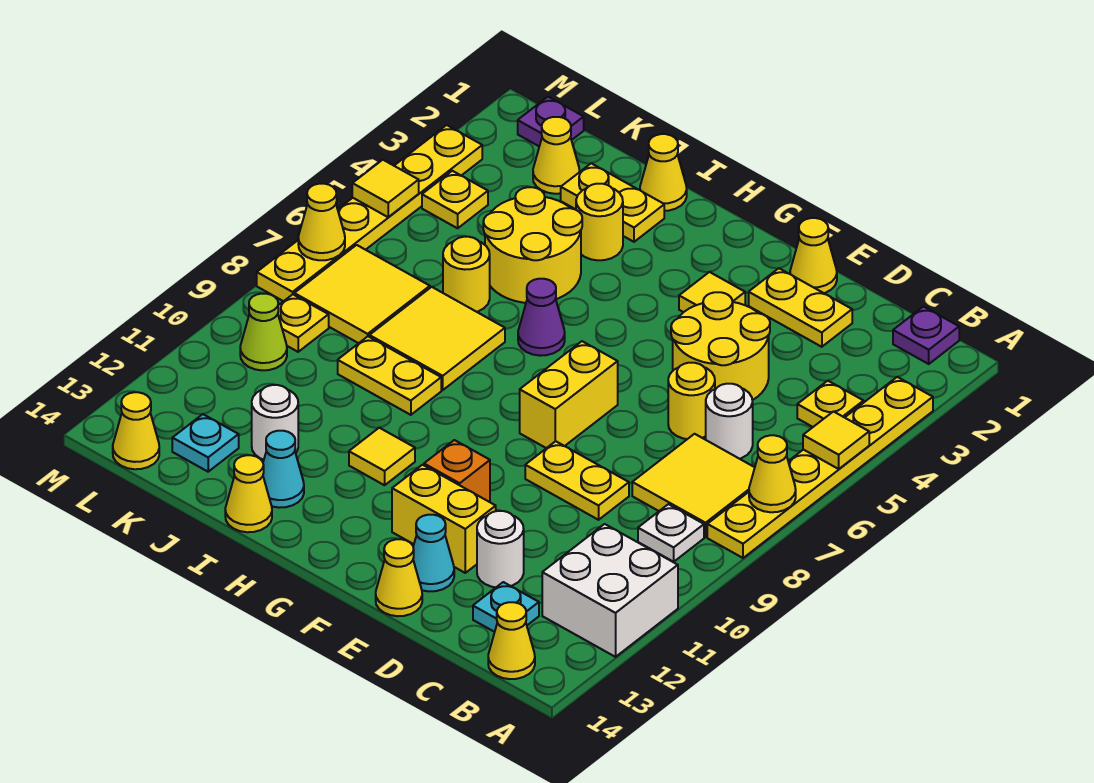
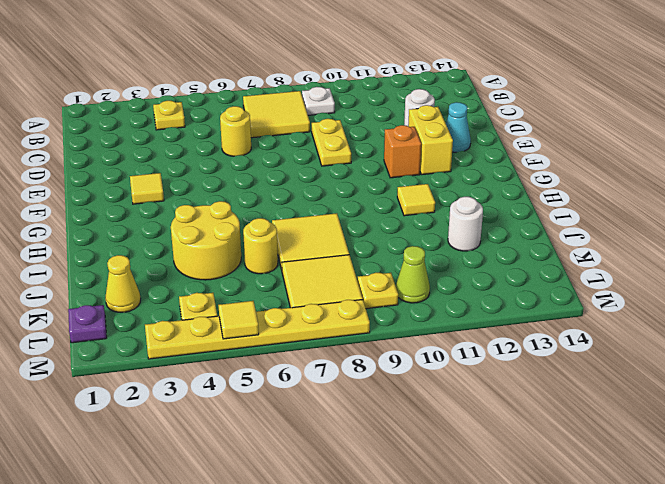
none -> yellow 1x6 plate [707,377,933,558]
none -> white 2x2 brick [542,524,678,657]
none -> purple 1x1 plate [893,307,959,364]
none -> yellow 1x1 cone [488,602,535,679]

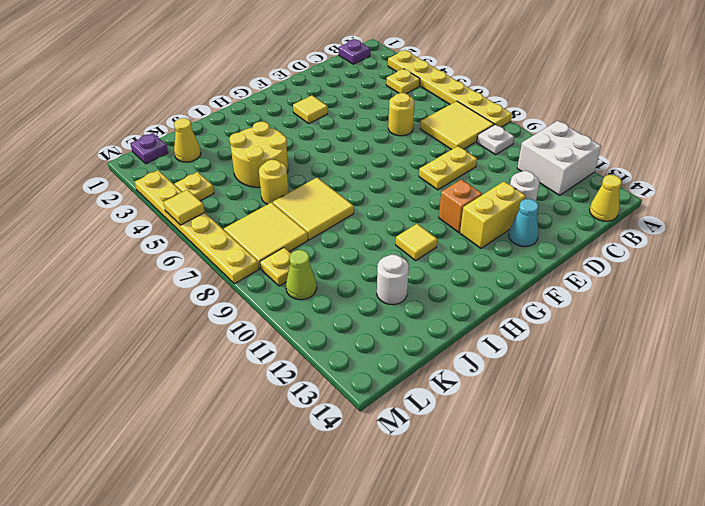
none -> white 1x1 round brick [706,384,753,459]
none -> cyan 1x1 plate [473,582,539,632]
none -> yellow 1x2 plate [749,268,852,347]
none -> yellow 2x2 round brick [671,292,770,400]

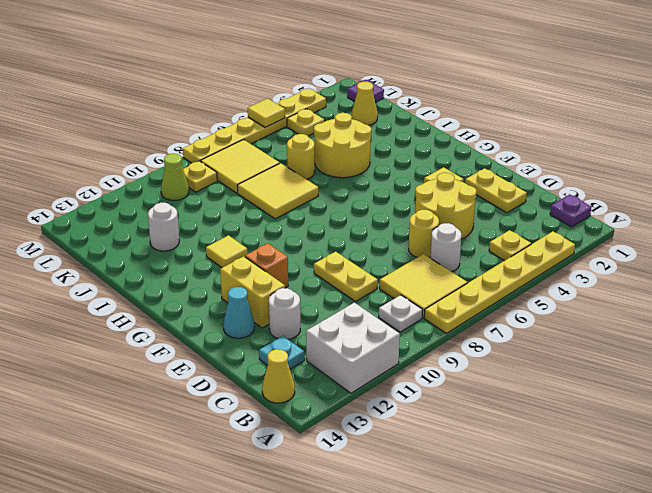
none -> yellow 1x1 cone [790,218,837,293]
none -> yellow 1x1 cone [376,539,422,616]
none -> yellow 1x2 brick [520,341,618,448]
none -> purple 1x1 cone [518,279,565,356]

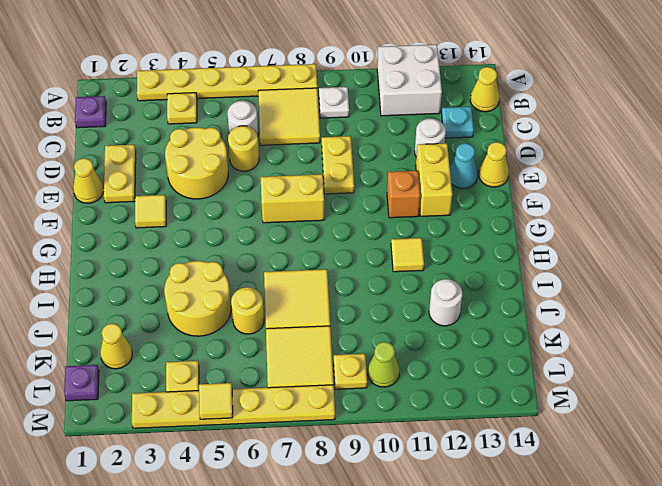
none -> purple 1x1 cone [518,279,565,356]
none -> yellow 1x1 cone [640,134,687,211]
none -> yellow 1x2 plate [561,163,664,242]
none -> yellow 1x1 round brick [576,184,623,260]

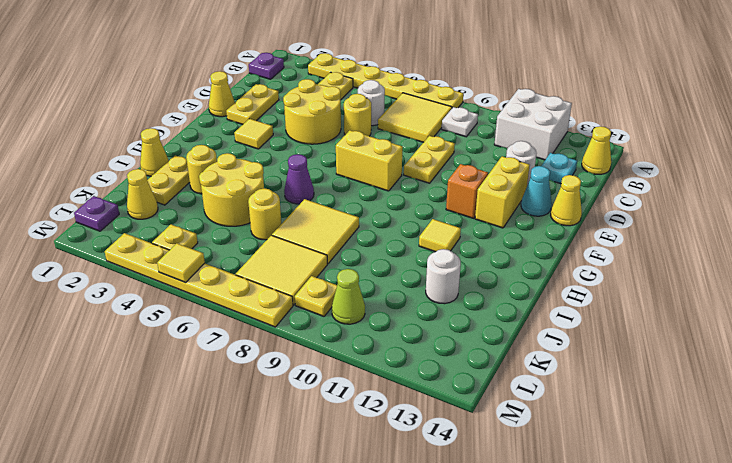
none -> yellow 1x2 plate [338,337,441,415]
none -> cyan 1x1 cone [263,431,304,508]
none -> yellow 1x1 cone [225,455,272,532]
none -> cyan 1x1 plate [172,414,239,472]

